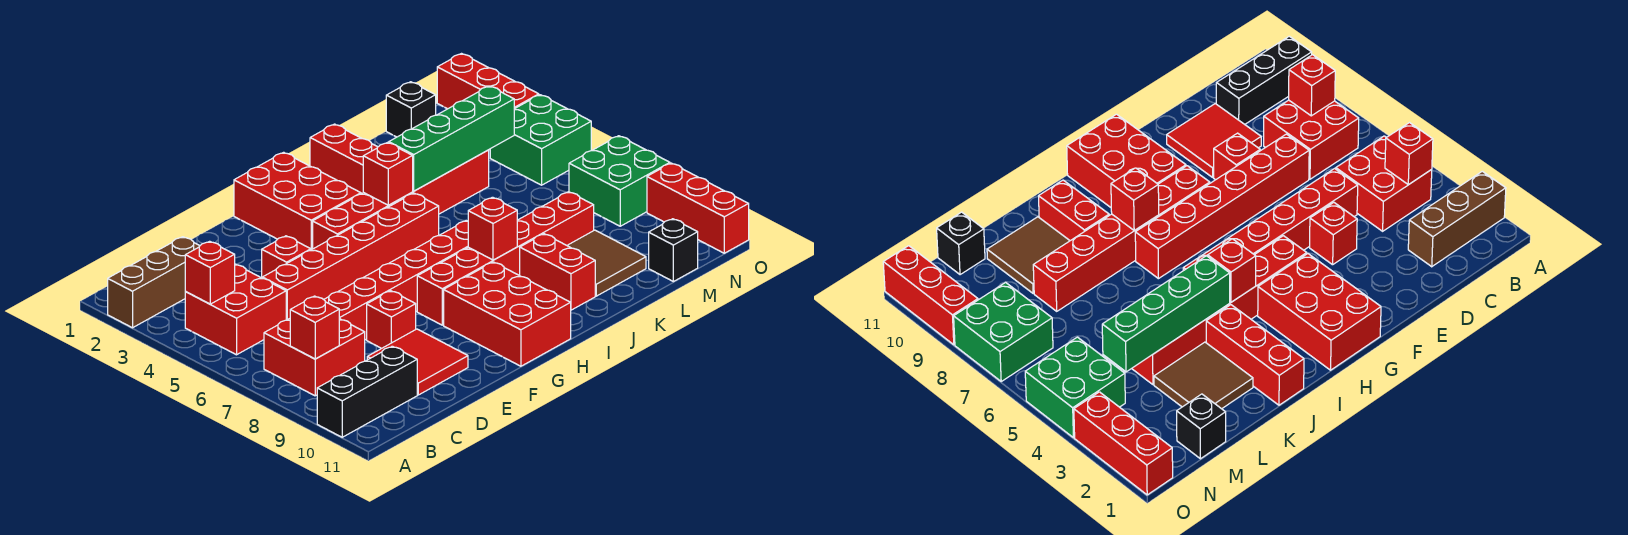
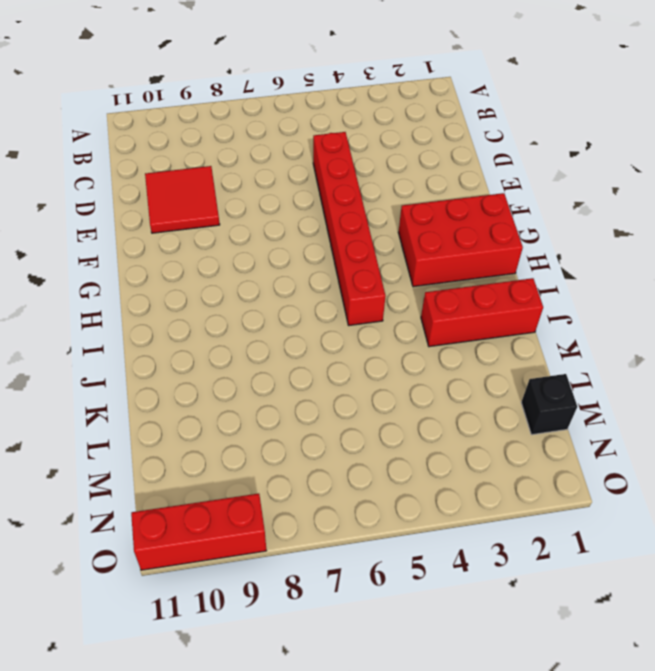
none -> brown 1x3 brick [108,237,200,328]
none -> black 1x3 brick [317,346,417,437]
none -> red 2x2 brick [185,264,286,355]

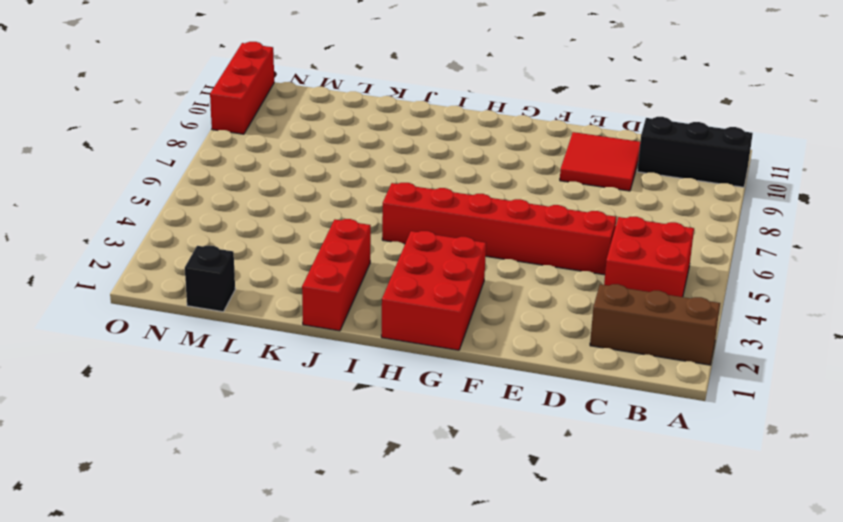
none -> red 2x2 brick [264,319,365,396]
none -> red 1x6 brick [324,220,468,340]
none -> red 1x1 brick [262,236,311,277]

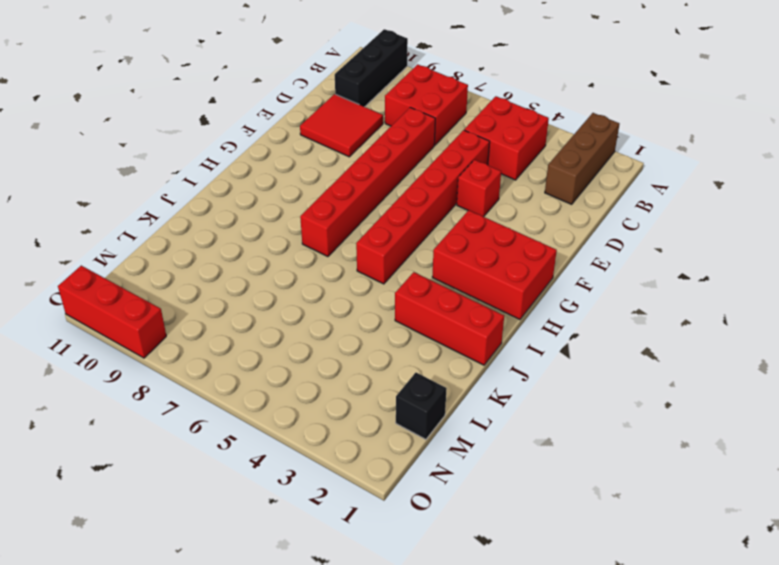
none -> red 1x1 brick [367,291,416,348]
none -> red 1x6 brick [313,150,489,249]
none -> red 1x6 brick [417,192,594,325]

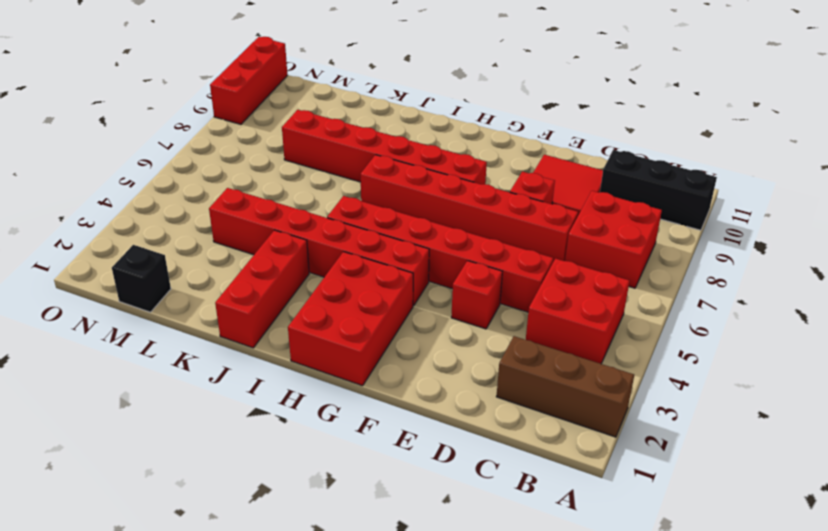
none -> red 2x3 brick [444,262,571,366]
none -> red 1x2 brick [520,234,595,310]
none -> brown 2x2 tile [1154,342,1253,409]

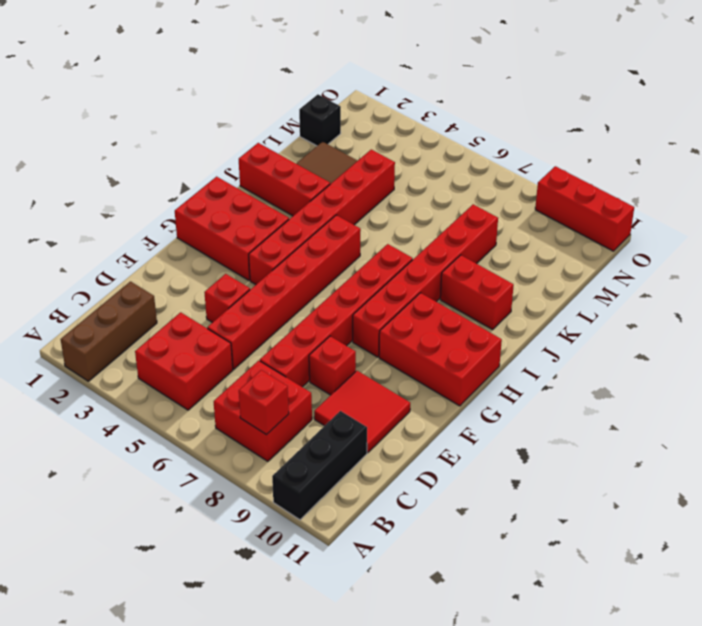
none -> brown 2x2 tile [567,230,646,296]
none -> black 1x1 brick [649,219,698,282]
none -> green 2x2 brick [490,95,591,185]

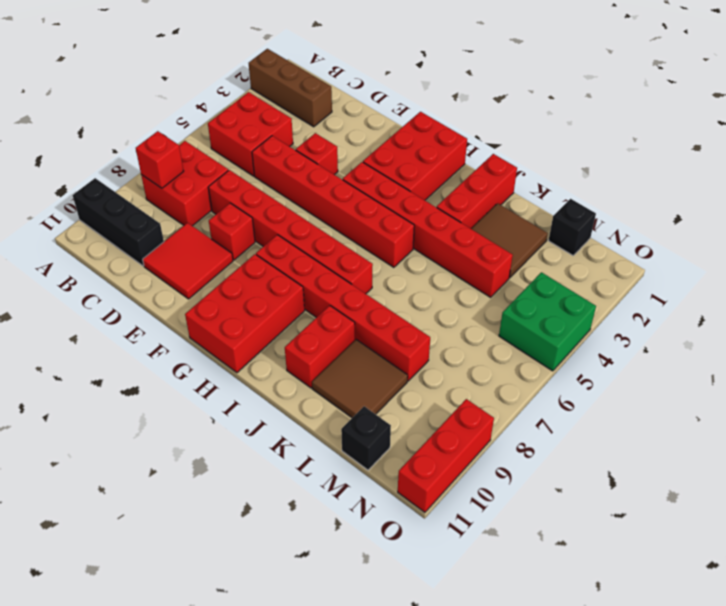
none -> green 2x2 brick [569,136,670,226]
none -> red 1x3 brick [437,54,539,109]
none -> red 1x1 brick [185,241,235,304]

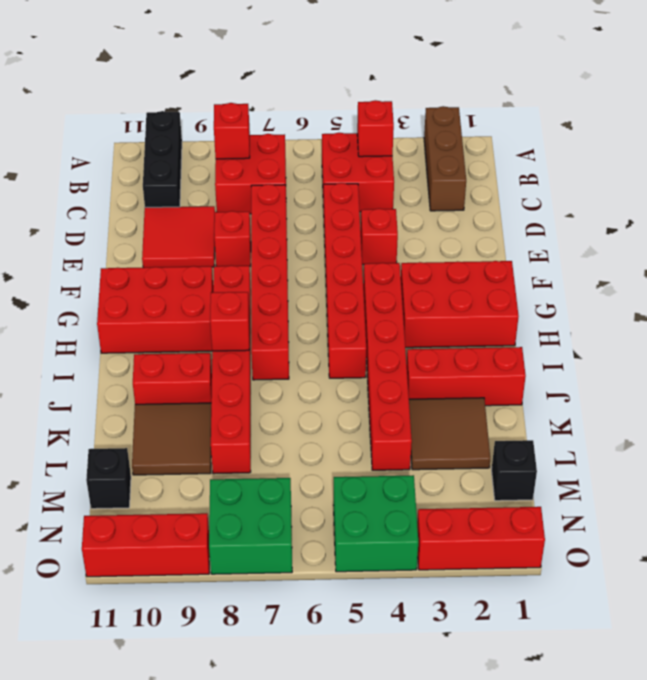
none -> red 1x1 brick [363,143,413,205]
none -> green 1x4 brick [389,86,515,191]

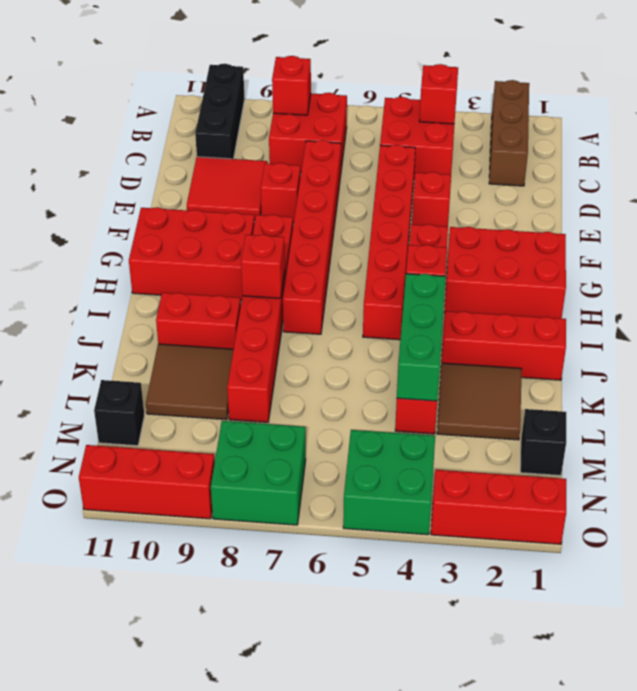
green 1x3 brick [397,274,445,401] -> green 1x4 brick [389,86,515,191]

